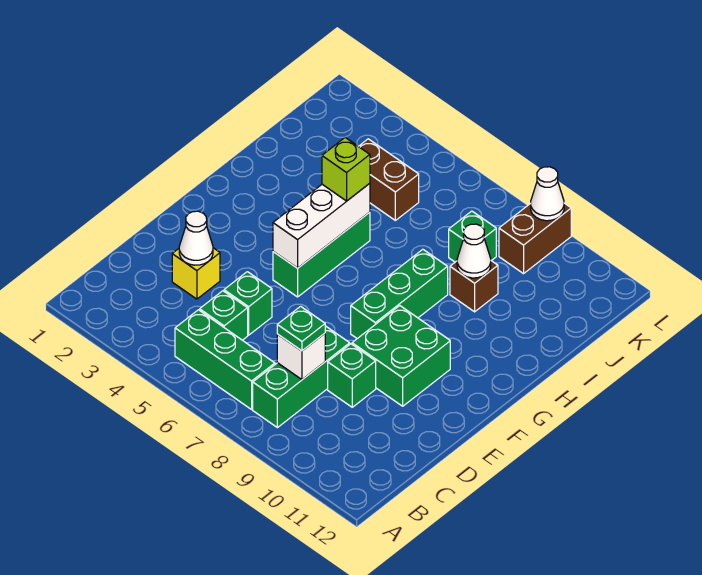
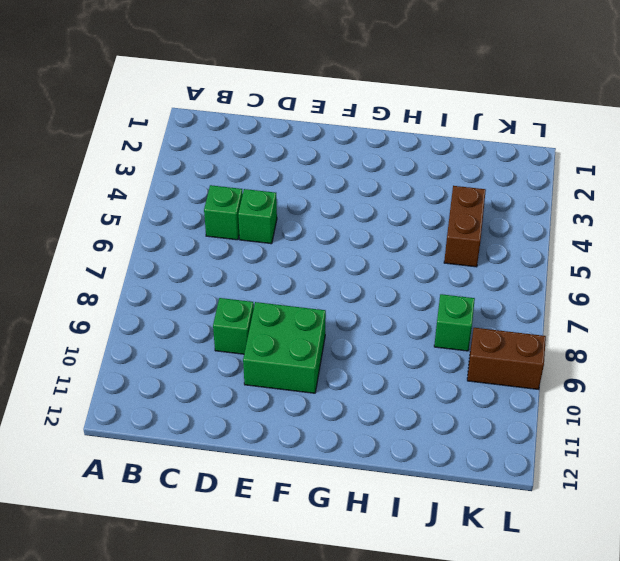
none -> green 1x3 brick [175,310,275,409]
none -> green 1x3 brick [253,326,350,428]
none -> yellow 1x1 brick [172,248,220,299]

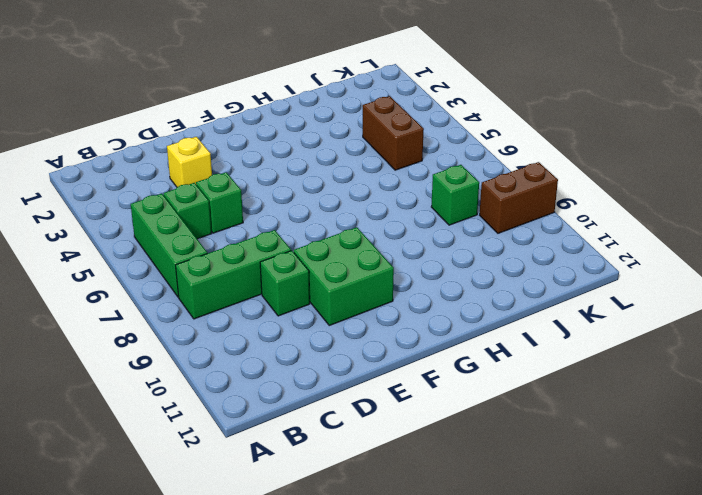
none -> green 1x3 brick [273,212,370,297]
none -> green 1x3 brick [351,249,448,339]
none -> brown 1x1 brick [450,261,498,312]

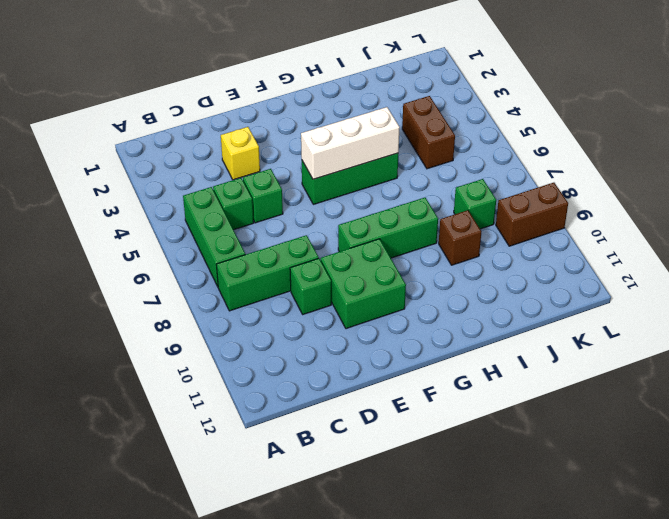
none -> white 1x1 brick [277,333,325,380]
none -> white 1x1 cone [179,211,213,265]
none -> white 1x1 cone [457,224,491,278]

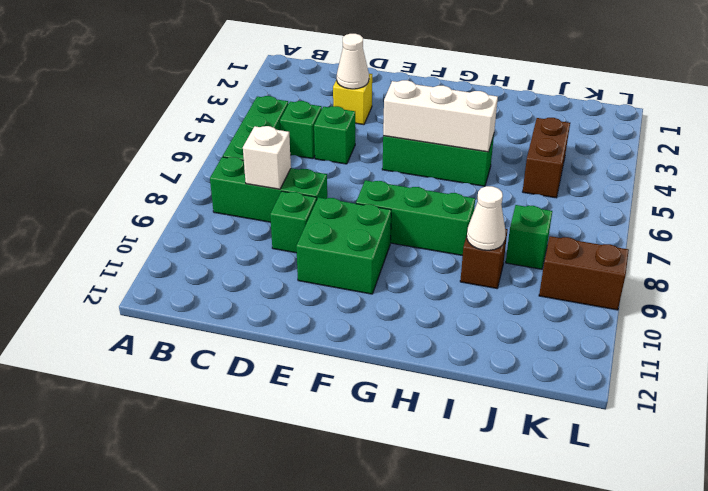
none -> white 1x1 cone [531,167,564,221]
none -> green 1x1 plate [277,306,325,351]
none -> lime 1x1 brick [322,138,370,201]

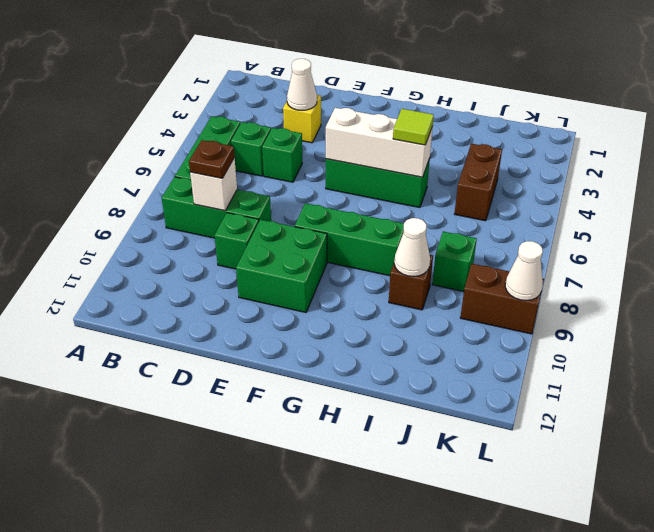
brown 1x1 plate [189,140,234,178] -> green 1x1 plate [277,306,325,351]
lime 1x1 tile [393,109,434,145] -> lime 1x1 brick [322,138,370,201]

